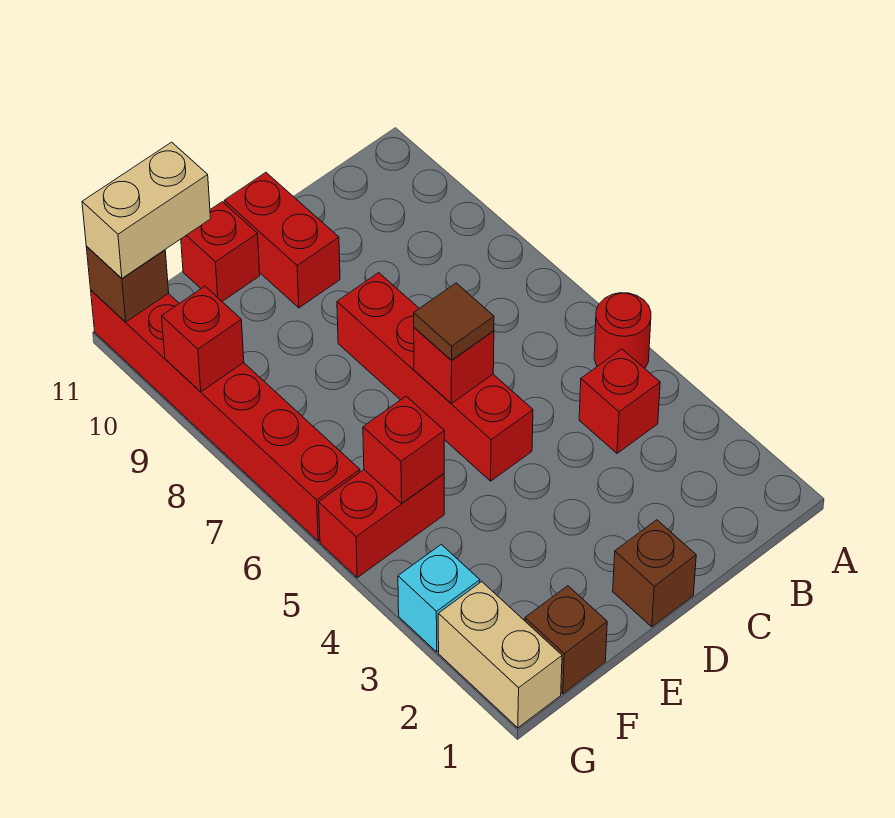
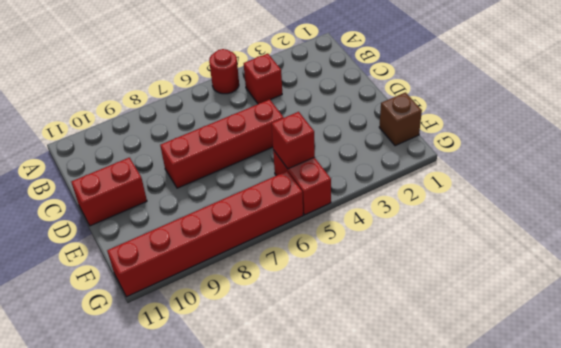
none -> brown 1x1 brick [613,520,696,627]
none -> red 1x1 brick [181,202,260,301]
none -> tan 1x2 brick [438,582,562,728]

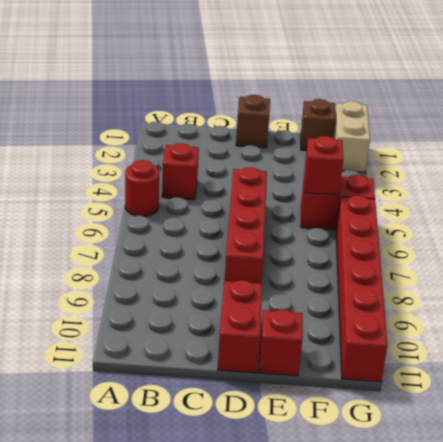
none -> cyan 1x1 brick [398,544,480,652]
none -> red 1x1 brick [414,328,494,404]
none -> red 1x1 brick [162,286,244,392]

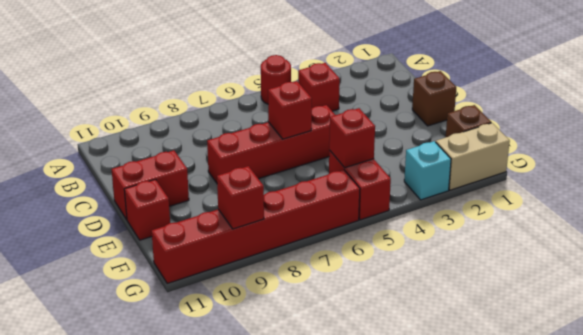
none -> brown 1x1 brick [86,246,169,322]
none -> brown 1x1 tile [414,283,494,361]
none -> tan 1x2 brick [82,142,211,278]

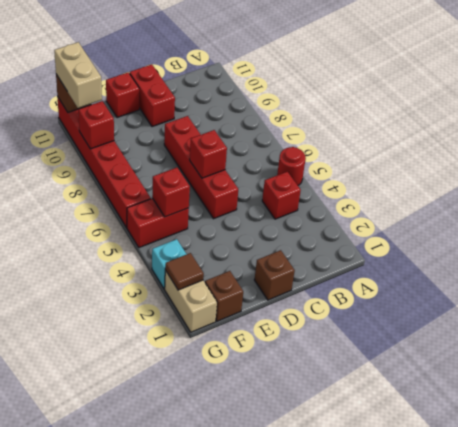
brown 1x1 tile [165,253,204,290] -> brown 1x1 tile moved to [414,283,494,361]
tan 1x2 brick [54,42,102,108] -> tan 1x2 brick turned to [82,142,211,278]

